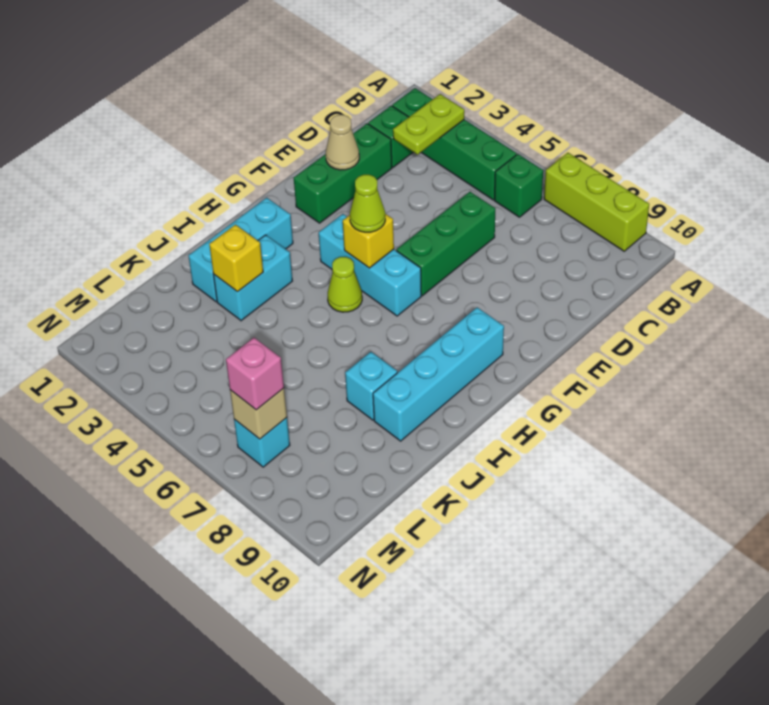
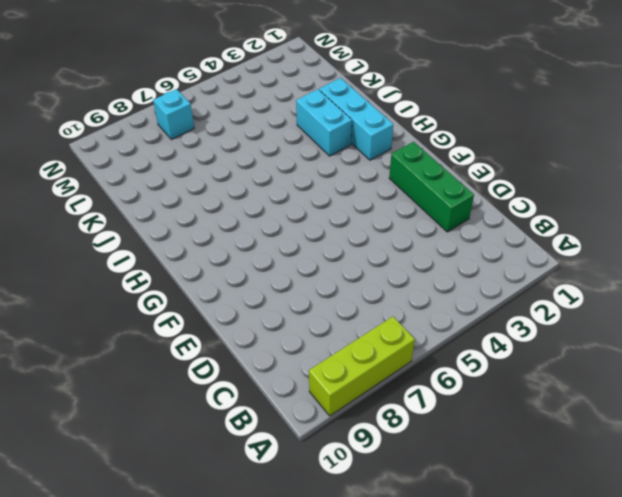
none -> green 1x4 brick [392,88,517,200]
none -> green 1x1 brick [494,154,543,217]
none -> green 1x1 brick [368,106,413,167]

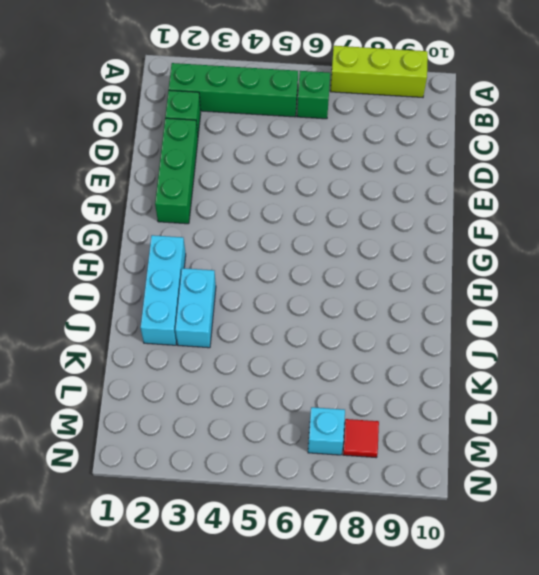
red 1x1 tile [343,419,379,457] -> none
none -> green 1x3 brick [397,192,495,296]
none -> cyan 1x3 brick [319,214,421,316]
none -> cyan 1x4 brick [373,307,504,441]

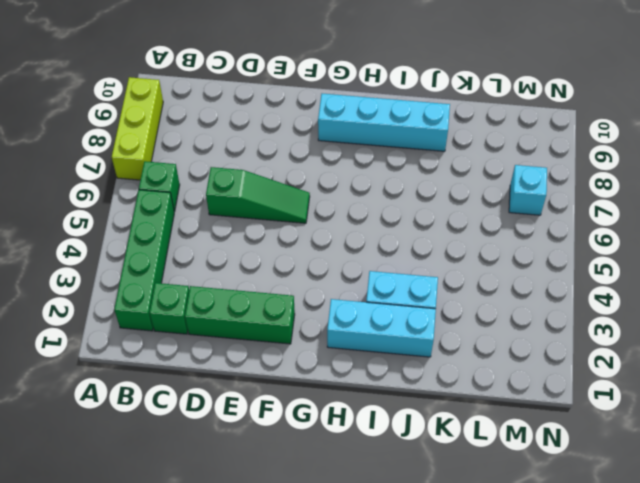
green 1x3 slope [206,167,310,223] -> green 1x3 brick [397,192,495,296]
none -> cyan 1x3 brick [319,214,421,316]
none -> lime 1x1 cone [328,257,362,312]
none -> cyan 1x1 brick [345,352,397,420]

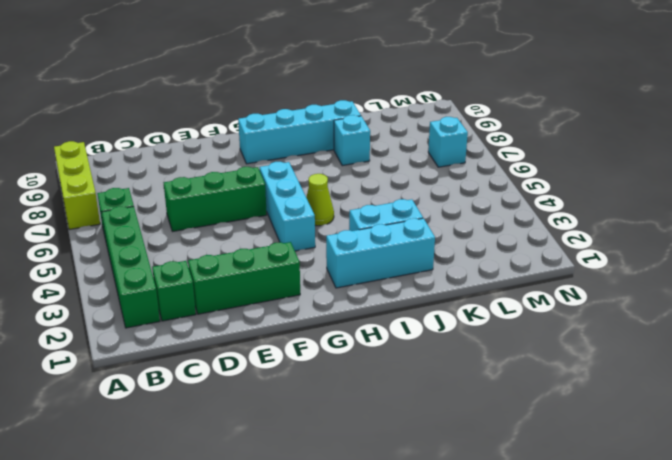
none -> lime 1x2 plate [393,94,464,155]
none -> tan 1x1 cone [326,115,359,170]
none -> yellow 1x1 brick [343,214,394,268]

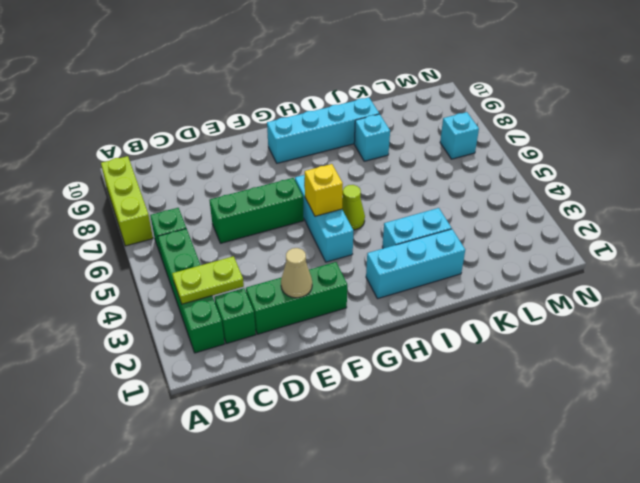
none -> yellow 1x1 brick [209,225,263,292]
none -> tan 1x1 brick [230,388,287,439]
none -> lime 1x1 cone [350,175,385,232]

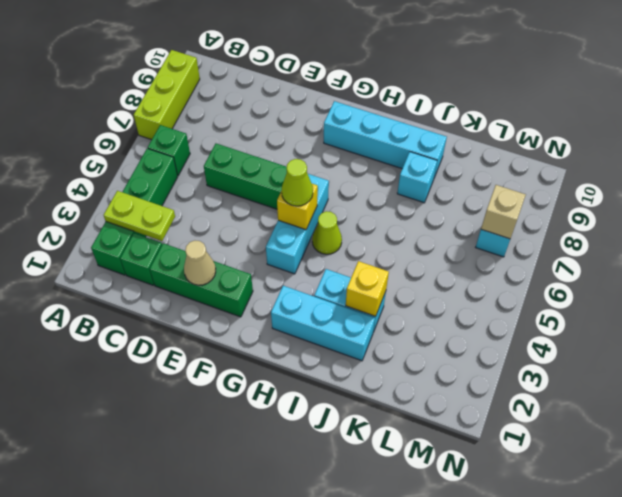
none -> pink 1x1 brick [226,338,284,410]

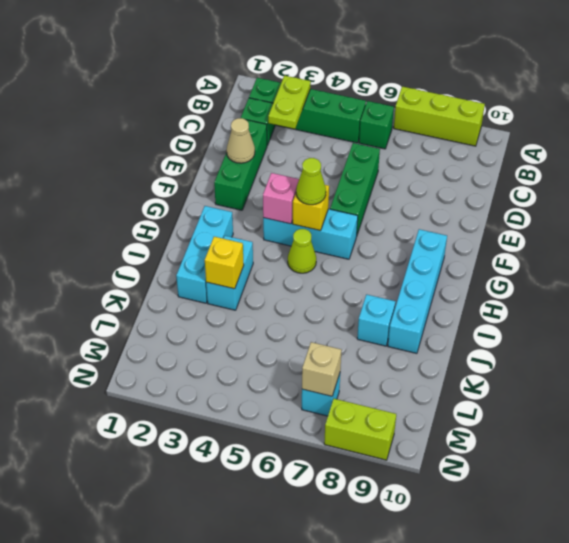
pink 1x1 brick [263,173,299,224] -> pink 1x1 brick moved to [226,338,284,410]
lime 1x2 brick [324,399,396,460] -> none

